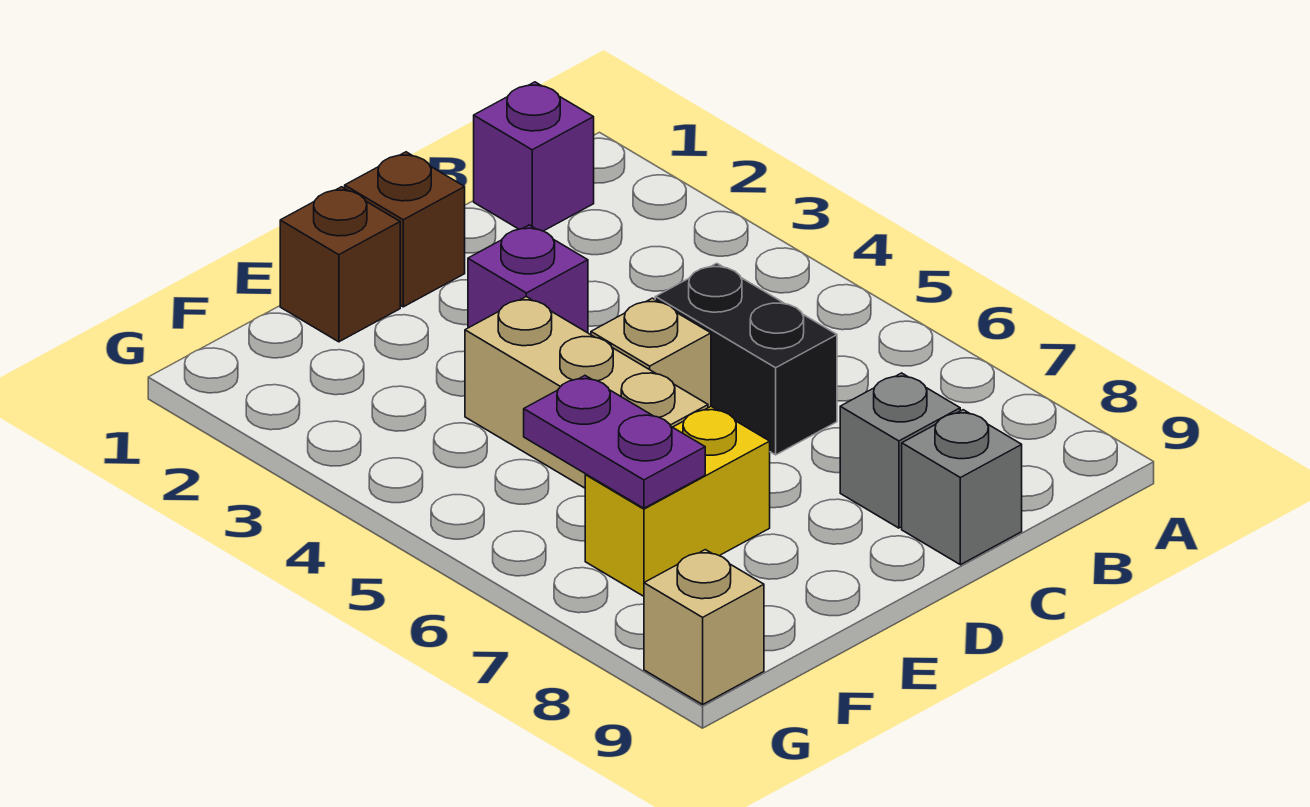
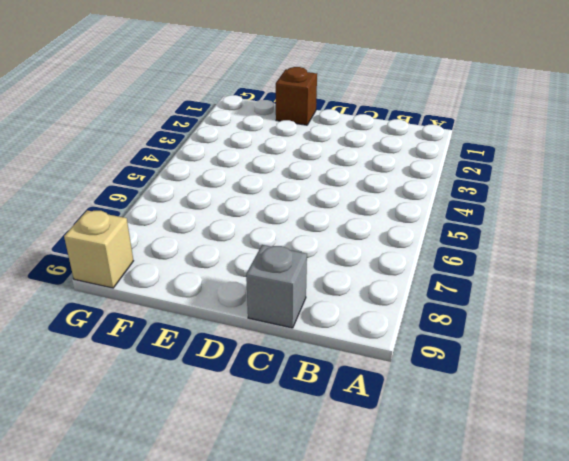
none -> purple 1x1 brick [474,82,594,231]
none -> black 1x2 brick [655,263,837,455]
none -> grey 1x1 brick [840,373,960,528]

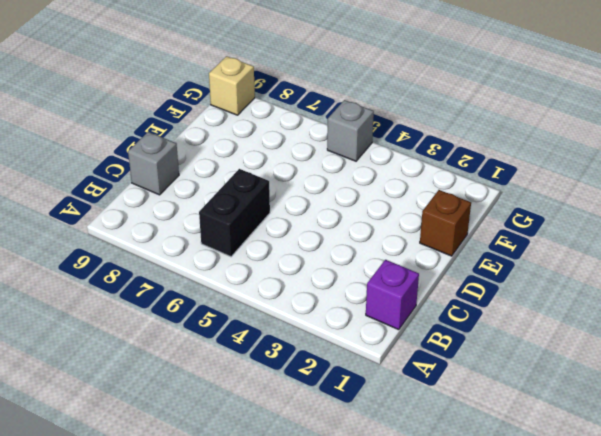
black 1x2 brick [199,169,270,257] -> black 1x2 brick turned to [655,263,837,455]
grey 1x1 brick [327,100,374,161] -> grey 1x1 brick moved to [840,373,960,528]
none -> brown 1x1 brick [345,152,465,307]
none -> purple 1x1 brick [468,225,588,333]
none -> tan 1x1 brick [591,298,711,408]

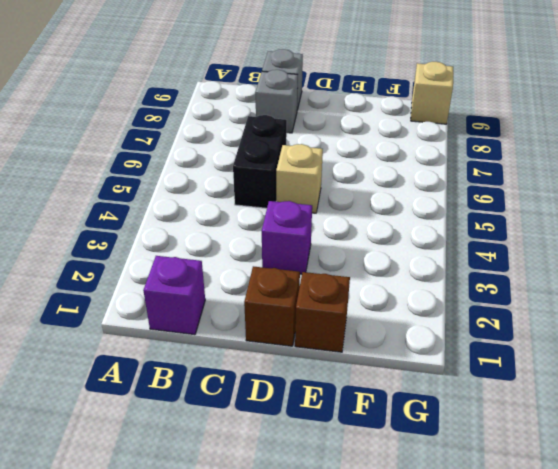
none -> tan 1x3 brick [465,297,708,488]
none -> yellow 1x2 brick [585,407,770,596]
none -> purple 1x2 plate [524,376,705,508]

